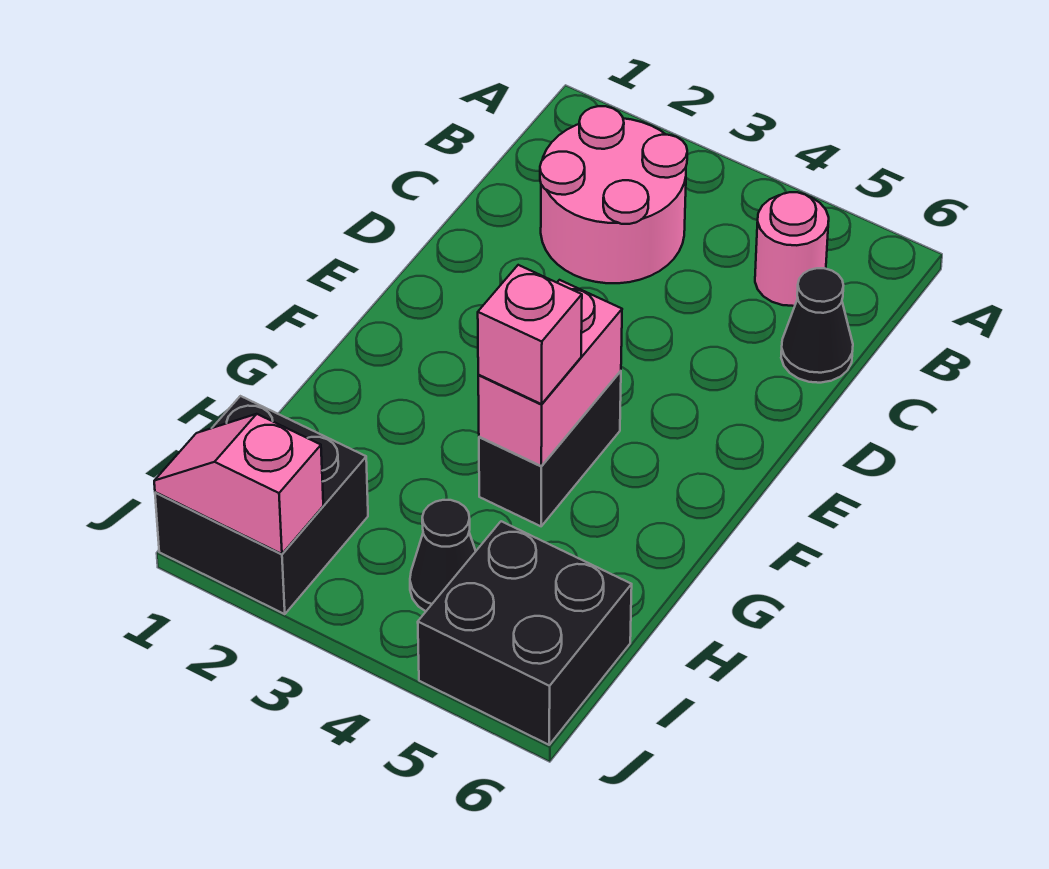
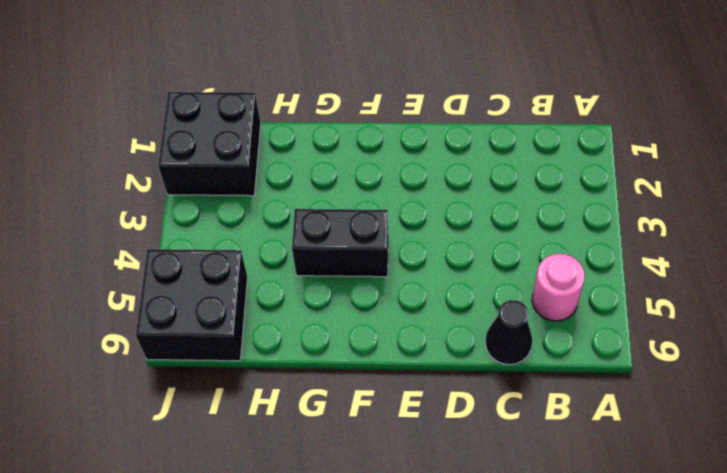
none -> pink 2x2 round brick [540,106,687,283]
none -> black 1x1 cone [410,500,476,611]

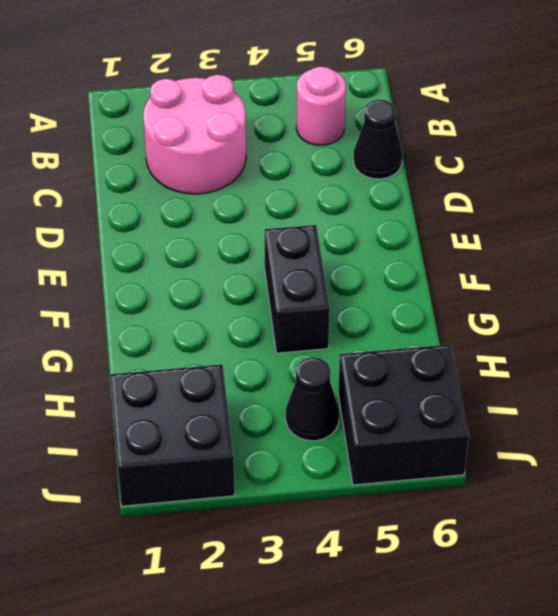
none -> pink 1x2 brick [478,280,622,466]
none -> pink 1x2 slope [154,414,323,554]

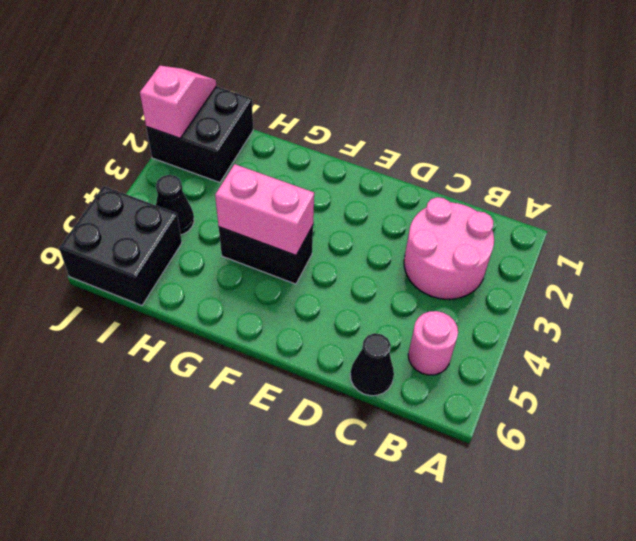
none -> pink 1x1 brick [478,265,582,404]

